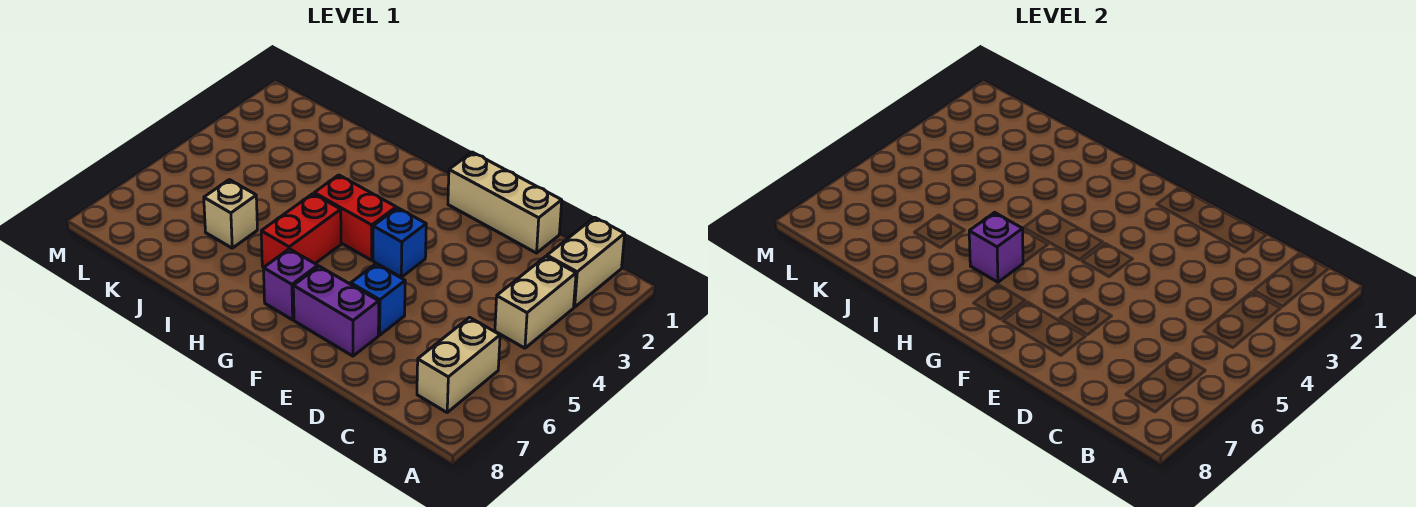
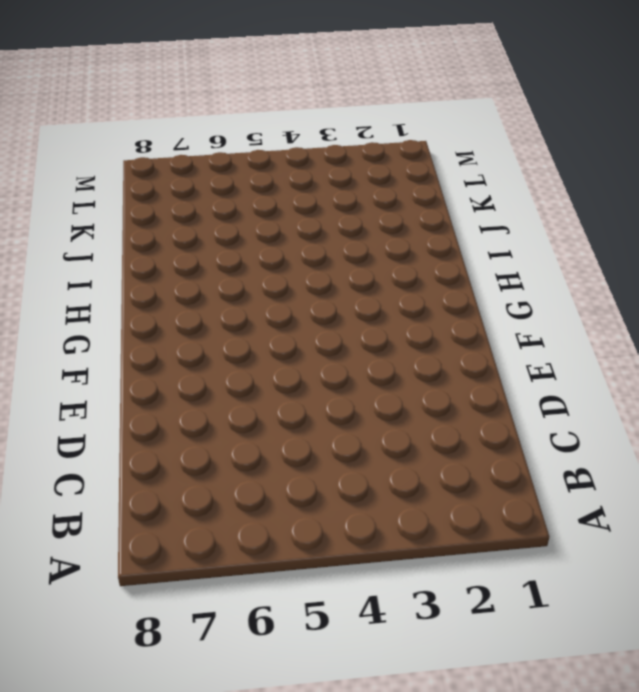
none -> tan 1x2 brick [547,217,625,307]
none -> tan 1x2 brick [495,256,576,348]
none -> tan 1x2 brick [417,317,500,412]

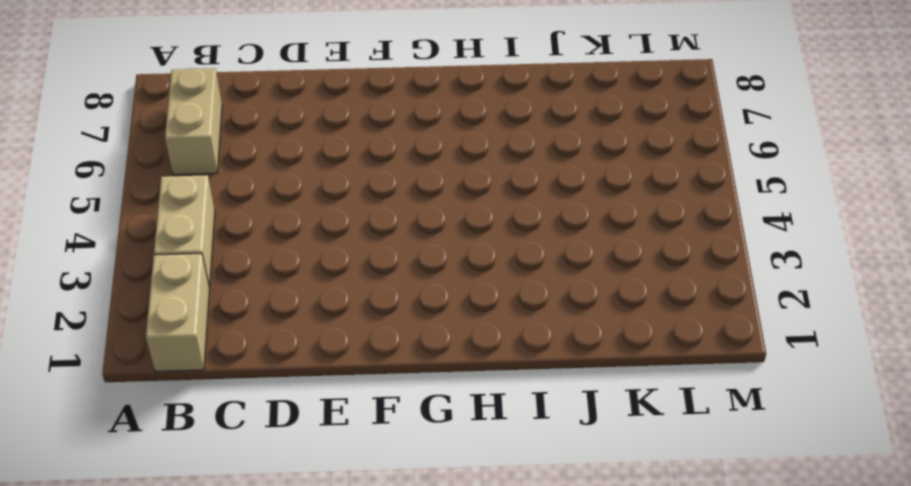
none -> tan 1x3 brick [448,152,562,253]
none -> blue 1x1 brick [351,264,405,335]
none -> purple 1x2 brick [293,266,379,356]

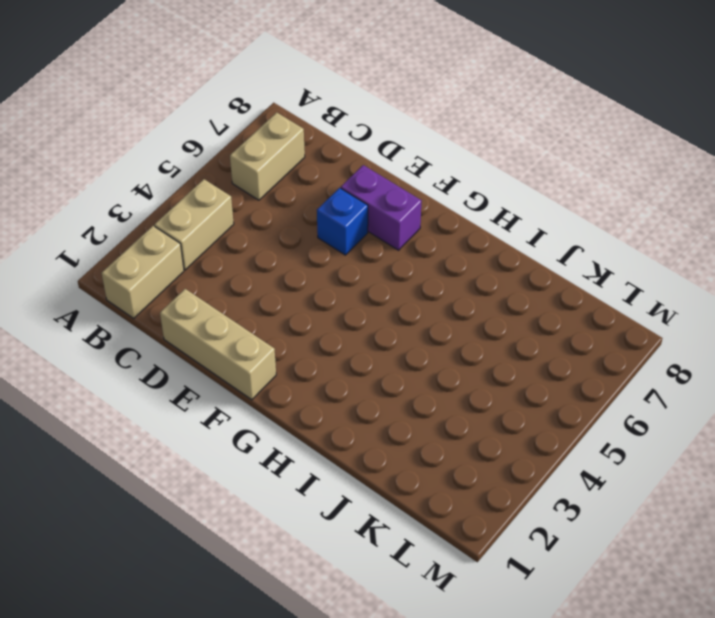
none -> blue 1x1 brick [373,208,426,277]
none -> red 1x2 brick [314,175,396,260]
none -> purple 1x1 brick [264,249,318,320]

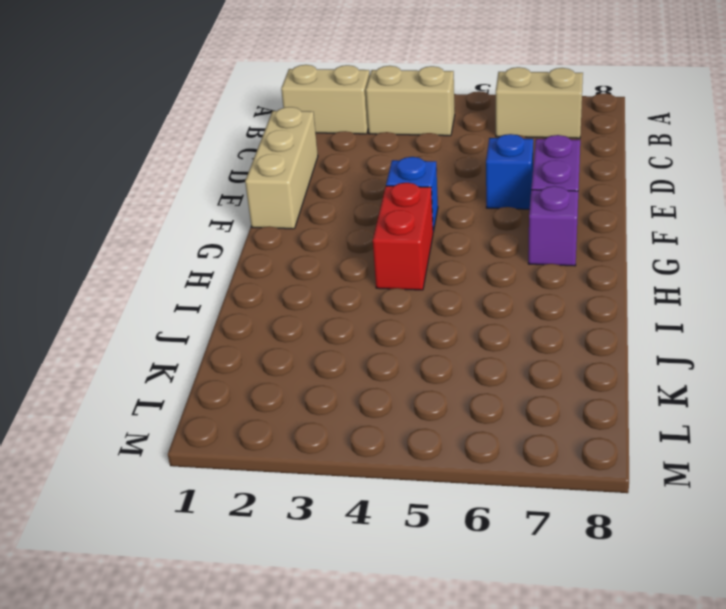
none -> red 1x2 brick [261,194,341,267]
none -> tan 1x1 brick [204,180,257,248]
none -> purple 1x1 brick [969,212,1023,282]

